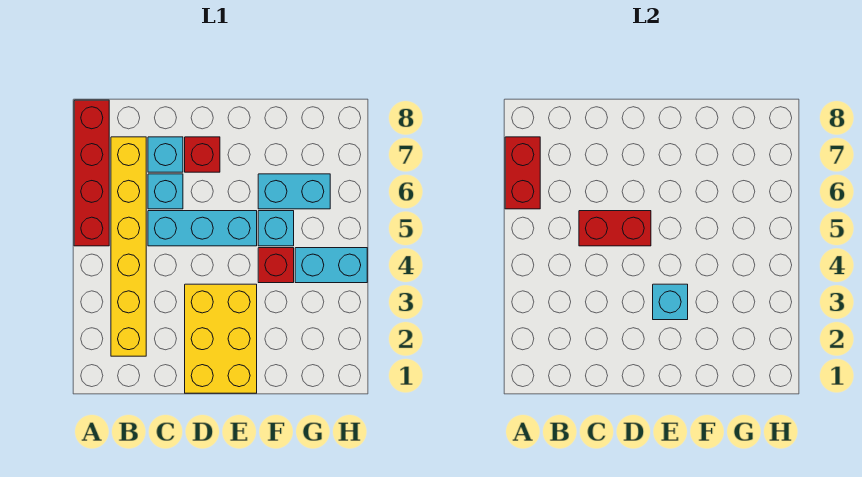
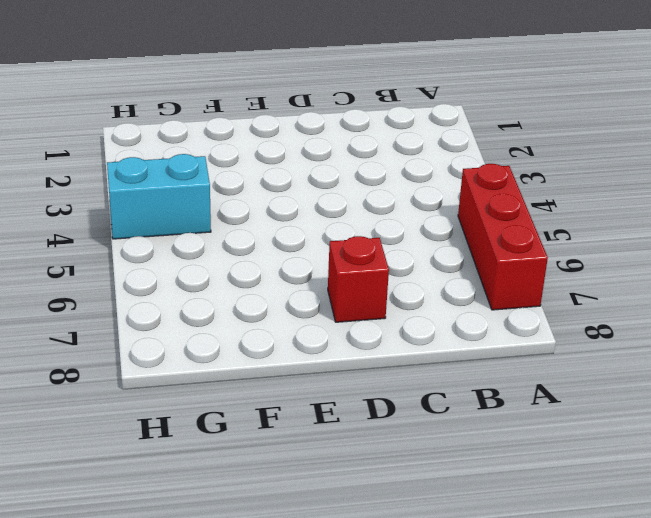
red 1x3 brick [458,164,548,310] -> red 1x4 brick [74,100,109,246]
none -> yellow 1x6 brick [111,137,146,356]
none -> cyan 1x3 brick [148,211,257,246]
none -> cyan 1x1 brick [148,174,183,209]

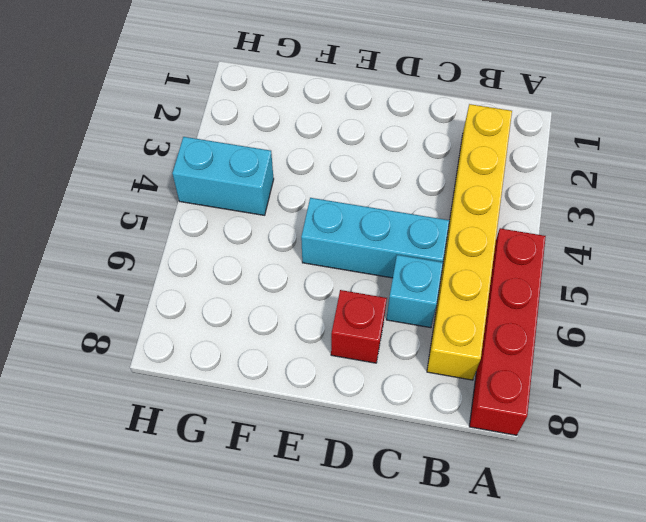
none -> cyan 1x1 brick [148,137,183,172]
none -> yellow 2x3 brick [185,284,257,393]
none -> red 1x1 brick [258,248,294,283]

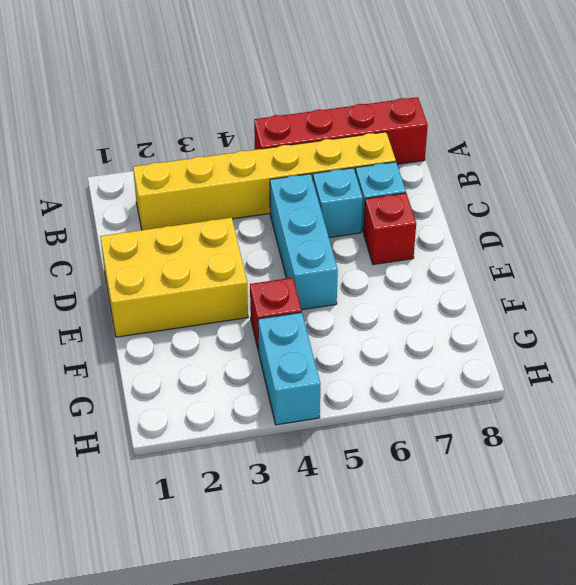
none -> cyan 1x1 brick [258,211,294,246]
none -> cyan 1x2 brick [258,174,330,209]
none -> red 1x2 brick [505,137,540,209]

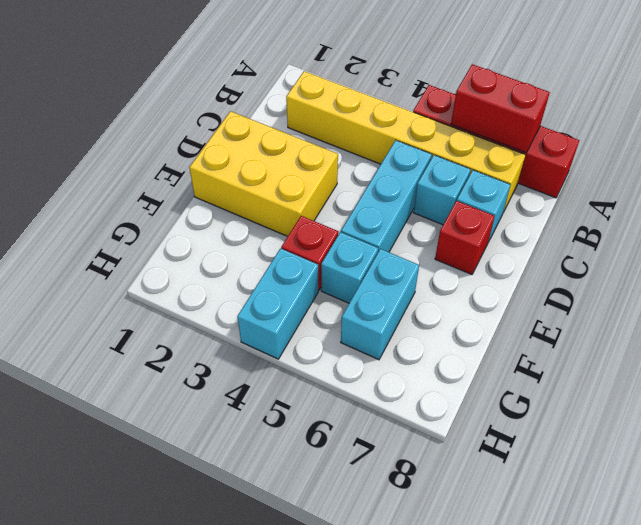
none -> red 1x2 brick [579,211,651,246]
none -> cyan 1x1 brick [653,284,688,320]

